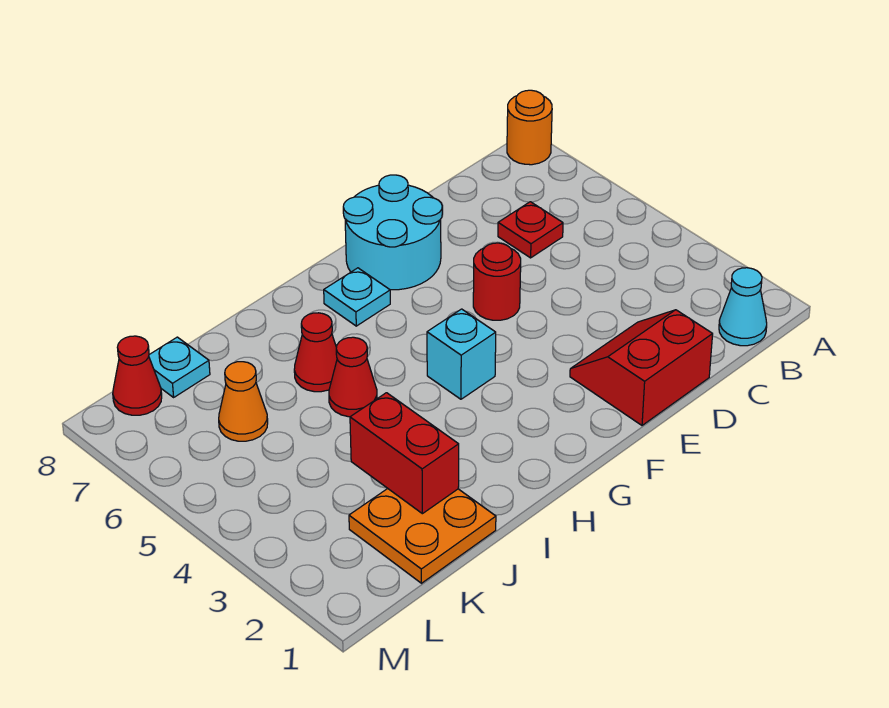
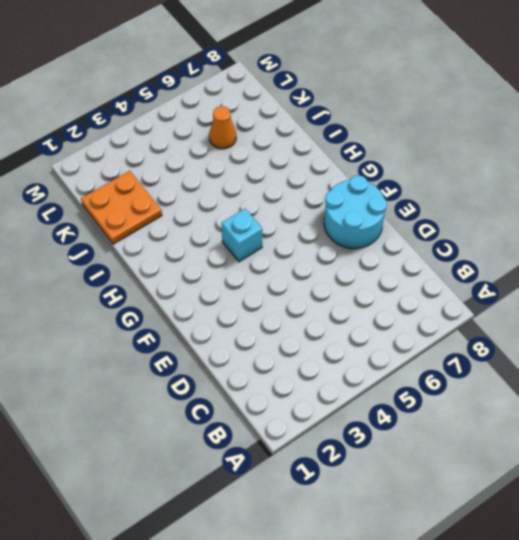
none -> orange 1x1 round brick [507,90,552,165]
none -> cyan 1x1 cone [719,268,767,346]
none -> red 1x1 plate [498,202,563,258]

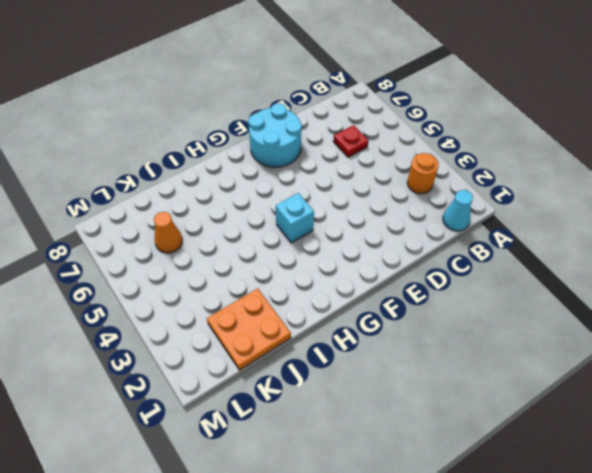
orange 1x1 round brick [407,153,439,194] -> orange 1x1 round brick moved to [507,90,552,165]
none -> red 2x2 slope [570,310,713,425]
none -> red 1x1 round brick [473,243,521,320]
none -> cyan 1x1 plate [324,268,390,326]

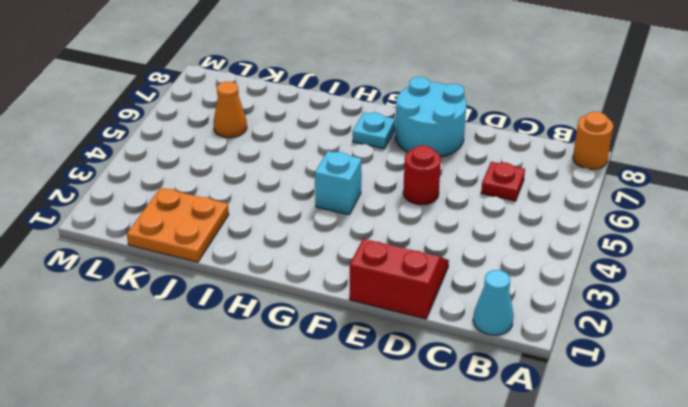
none -> red 1x1 cone [329,337,377,417]
none -> red 1x1 cone [294,313,337,392]
none -> cyan 1x1 plate [149,337,210,397]

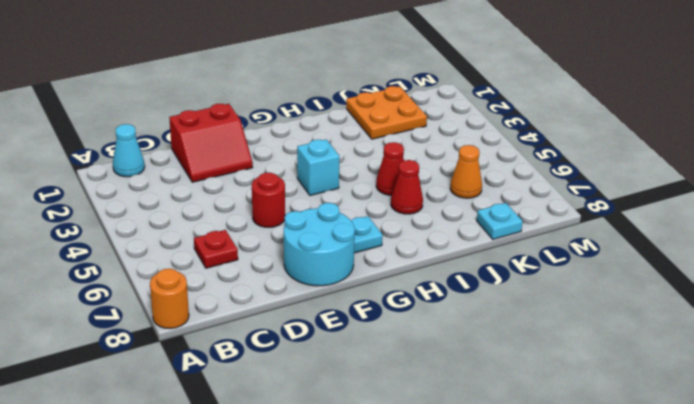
none -> red 1x1 cone [113,336,162,415]
none -> red 1x2 brick [350,393,459,514]

